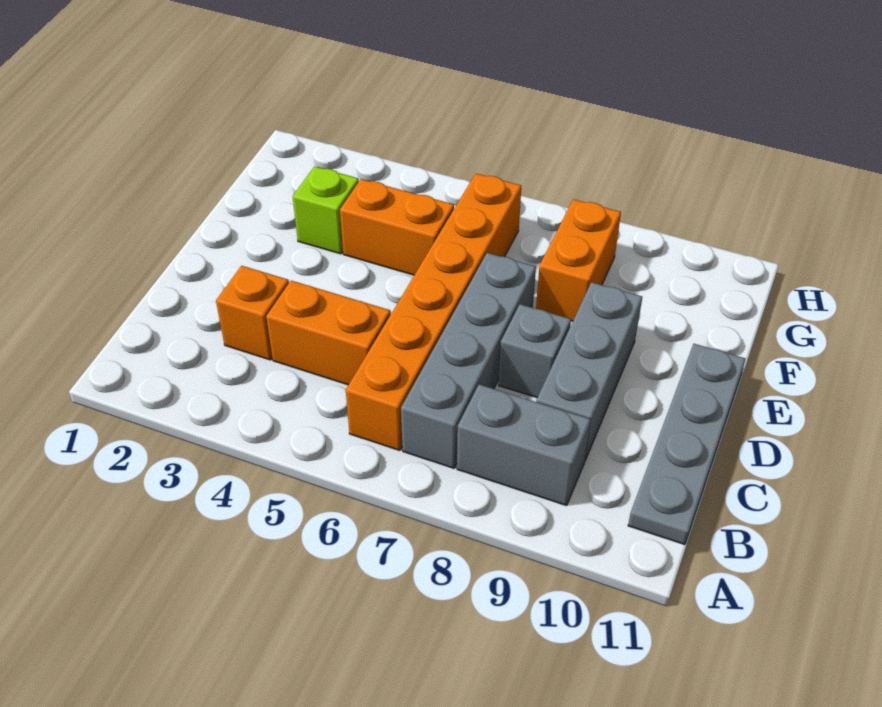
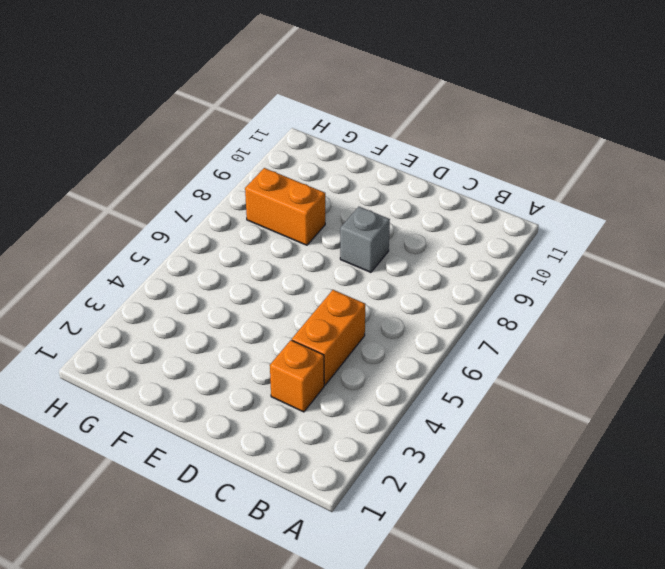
none -> orange 1x6 brick [346,174,521,451]
none -> grey 1x4 brick [401,253,536,468]

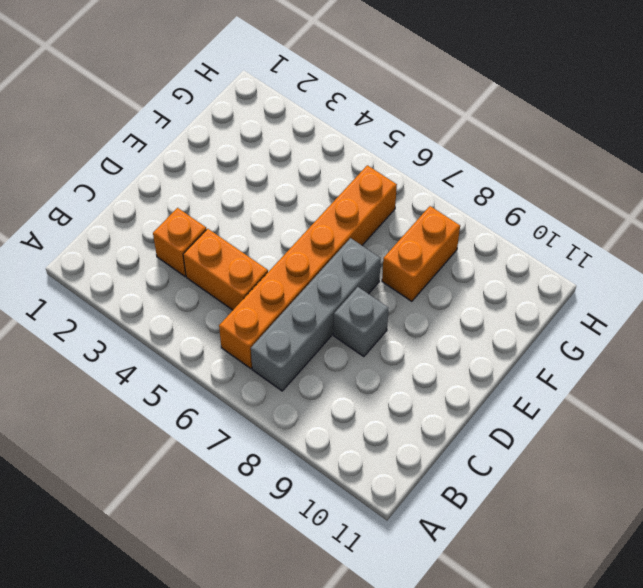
none -> grey 1x2 brick [457,384,591,506]
none -> grey 1x4 plate [628,344,745,545]

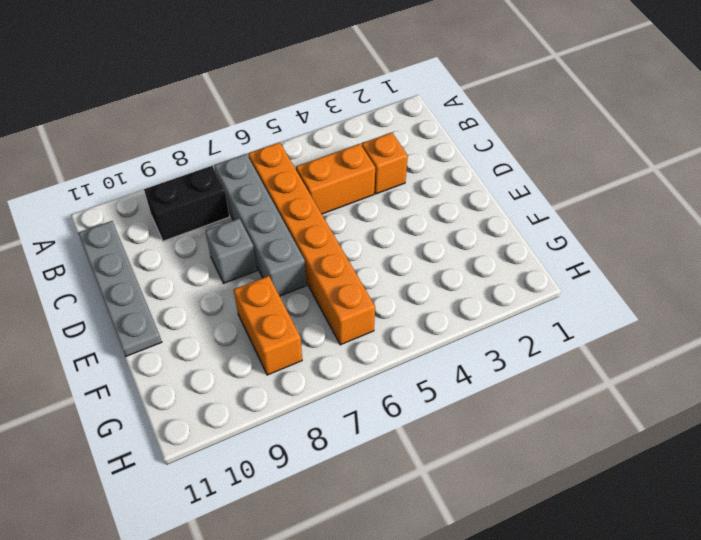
black 1x2 brick [144,166,230,241] -> grey 1x2 brick [457,384,591,506]
none -> grey 1x3 brick [536,282,642,460]
none -> lime 1x1 brick [293,166,359,254]

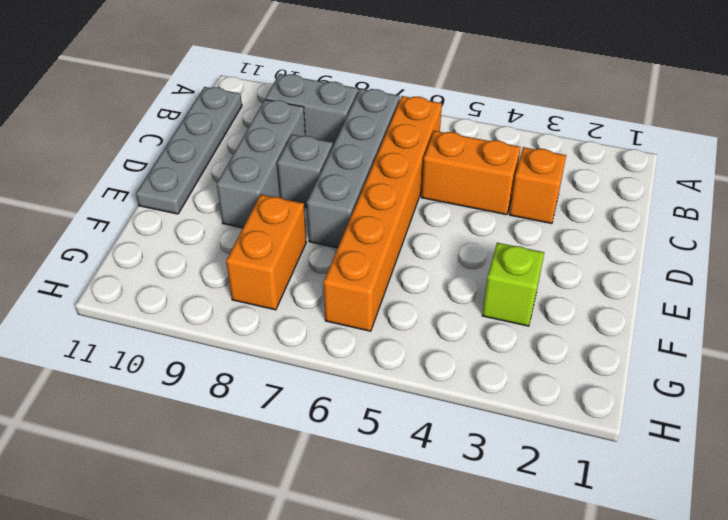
none -> orange 1x2 brick [340,179,454,275]

